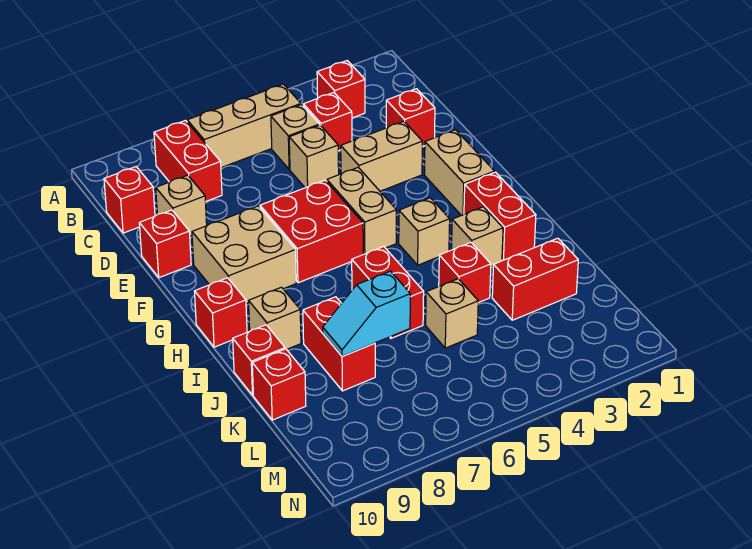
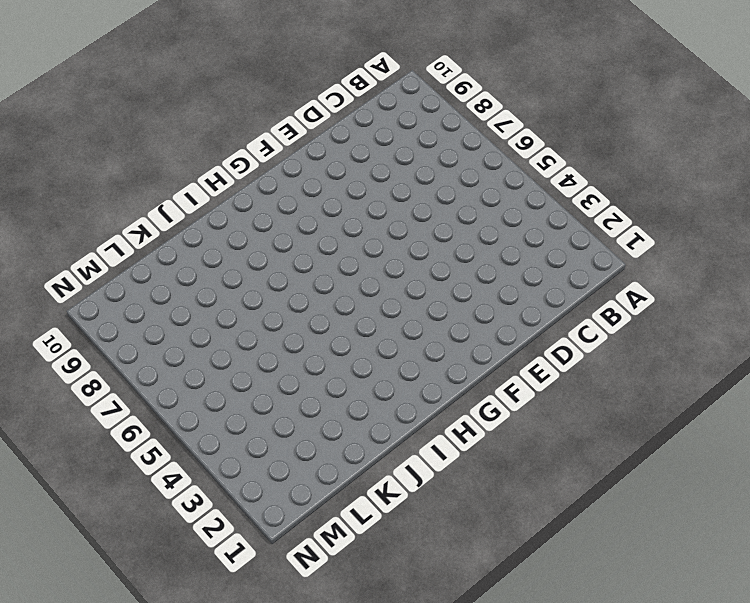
none -> red 1x1 brick [317,61,365,118]
none -> tan 1x3 brick [187,84,301,168]
none -> red 1x2 brick [154,121,222,202]

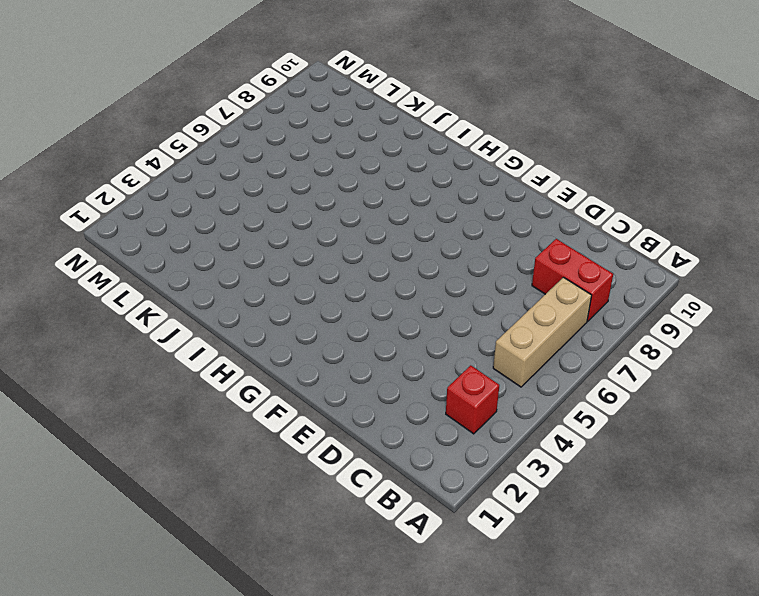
none -> red 1x1 brick [303,93,352,151]
none -> tan 1x1 brick [271,105,319,169]
none -> red 1x1 brick [104,167,155,233]

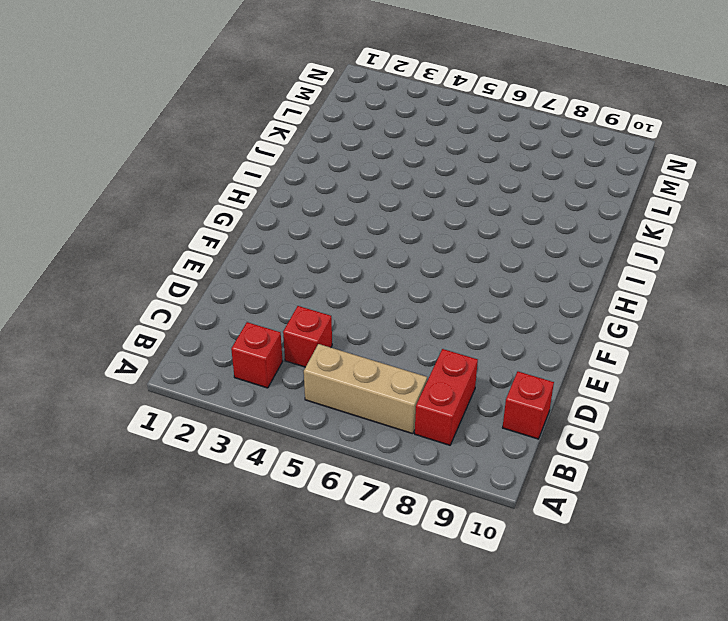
none -> tan 1x1 brick [271,105,319,169]
none -> red 1x1 brick [386,89,435,146]
none -> tan 1x1 brick [289,125,339,188]

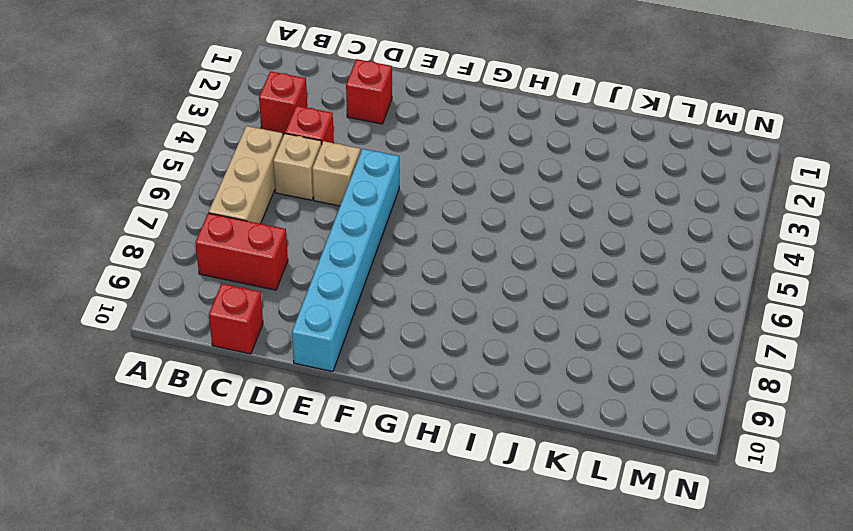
cyan 1x6 brick [292,149,399,372] -> red 1x1 brick [139,210,191,278]
none -> tan 1x1 brick [156,175,207,236]
none -> tan 1x2 brick [341,121,422,191]
none -> tan 1x2 brick [424,130,495,215]

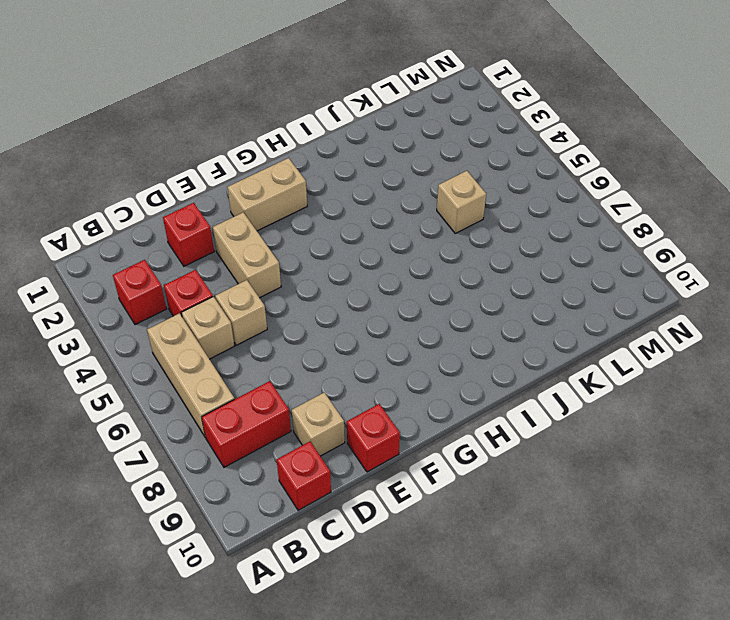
none -> tan 1x2 brick [327,168,396,254]
none -> red 2x2 brick [260,180,363,283]
none -> tan 2x2 brick [192,206,296,303]

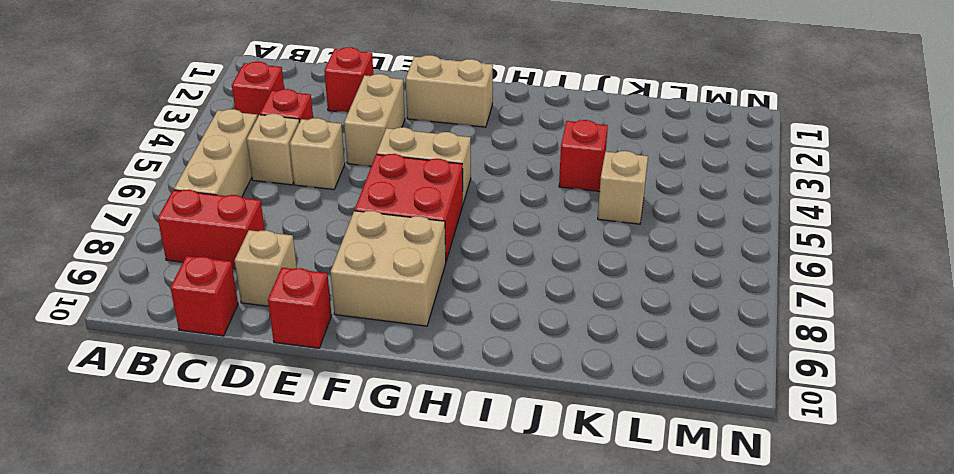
none -> red 1x2 brick [464,172,536,260]
none -> tan 1x1 brick [399,198,450,265]
none -> red 1x1 brick [195,278,247,347]

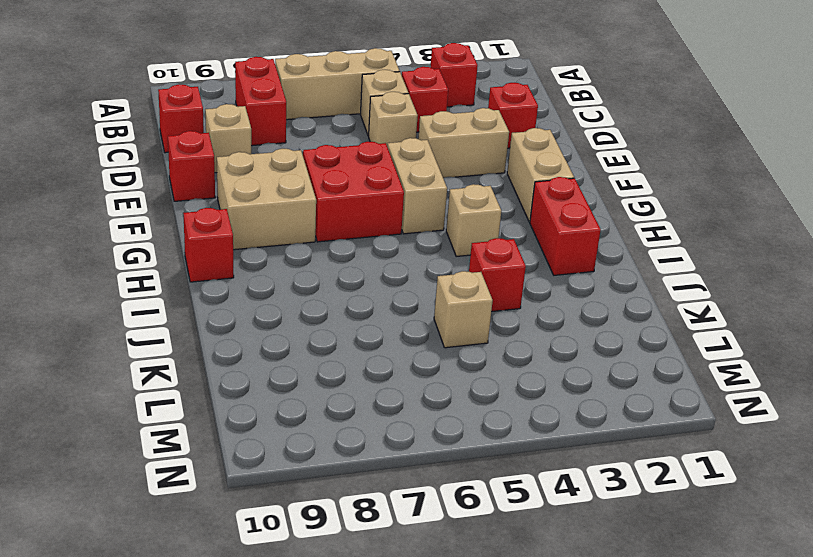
none -> tan 1x1 brick [452,207,503,266]
none -> red 1x2 brick [352,247,424,338]
none -> tan 1x1 brick [249,287,301,349]

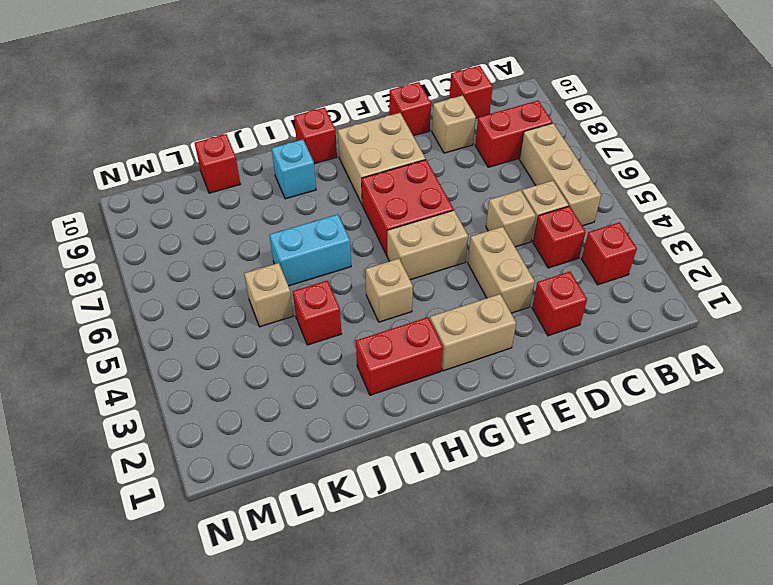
cyan 1x2 brick [270,214,351,286] -> red 1x2 brick [352,247,424,338]
cyan 1x1 brick [272,140,316,199] -> tan 1x1 brick [249,287,301,349]
none -> tan 1x1 brick [452,207,503,266]
none -> red 1x2 brick [303,297,375,391]
none -> red 1x1 brick [233,325,285,395]

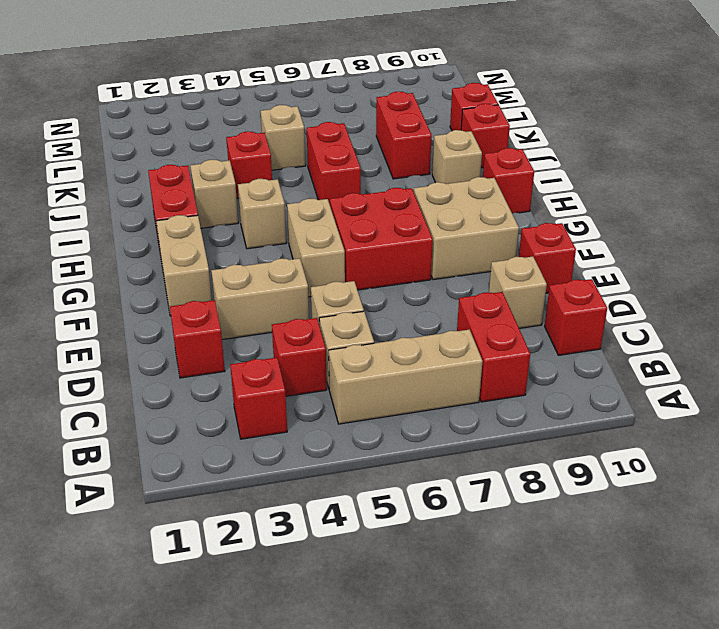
none -> red 1x2 brick [492,238,578,320]
none -> cyan 1x2 slope [323,271,410,356]

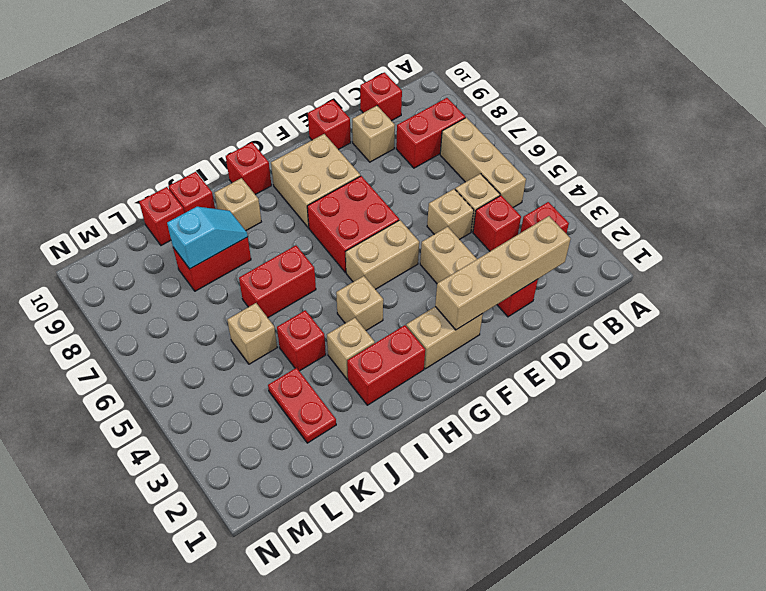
tan 1x4 brick [435,216,571,330] -> none
cyan 1x2 slope [167,207,248,269] -> cyan 1x2 slope turned to [323,271,410,356]
red 1x2 plate [268,368,336,443] -> red 1x2 brick [492,238,578,320]

